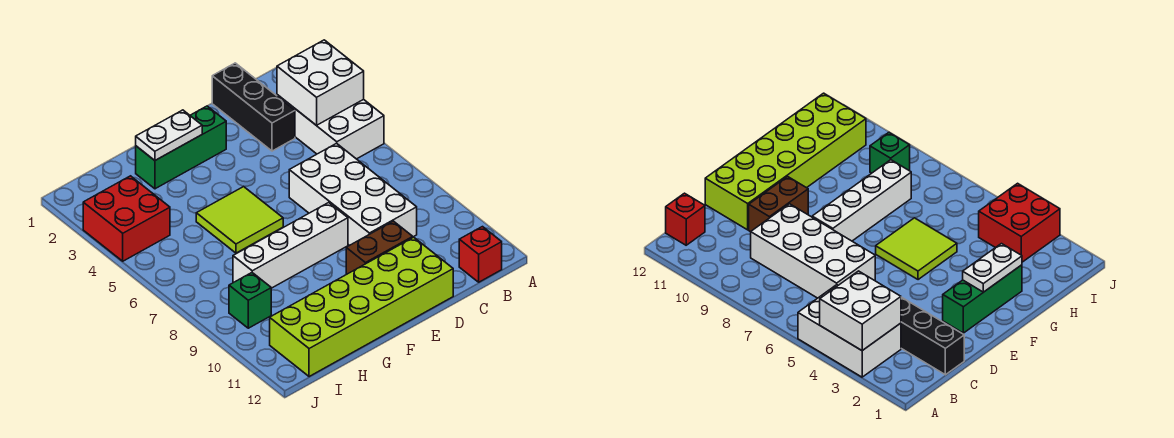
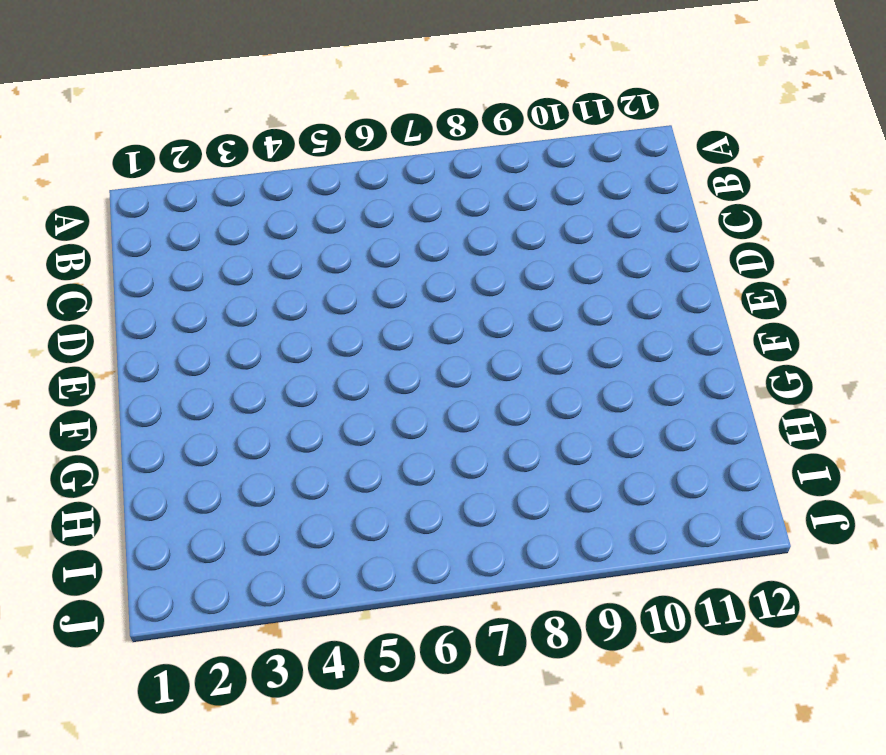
none -> white 2x3 brick [277,95,384,159]
none -> red 1x1 brick [459,227,502,282]
none -> black 1x3 brick [212,63,295,151]

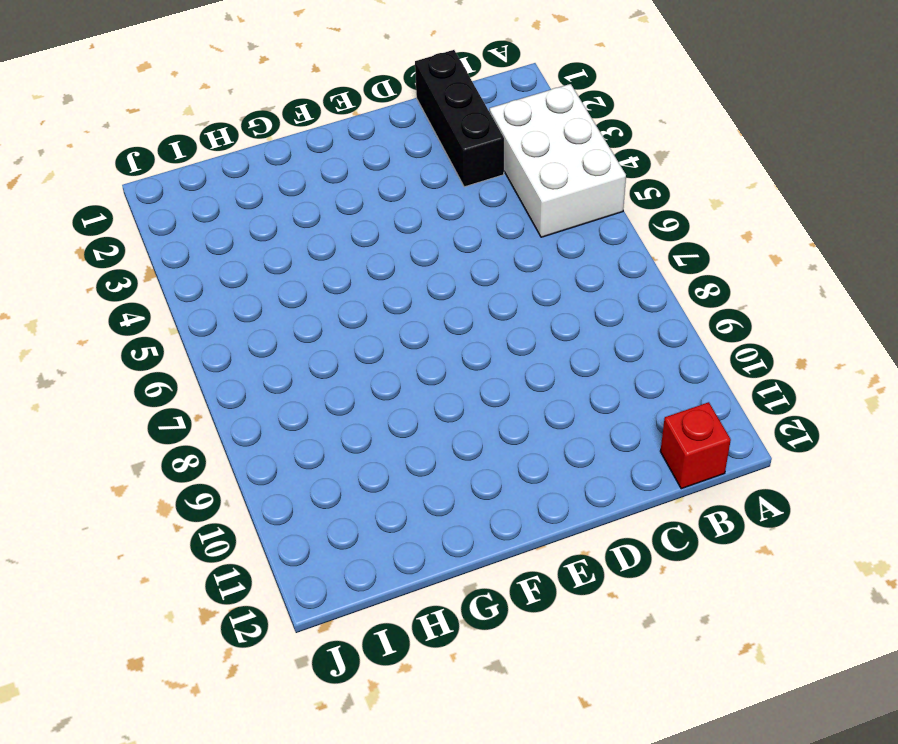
none -> white 2x4 brick [289,143,417,245]
none -> brown 1x2 brick [346,221,413,274]
none -> lime 2x6 brick [270,237,453,377]

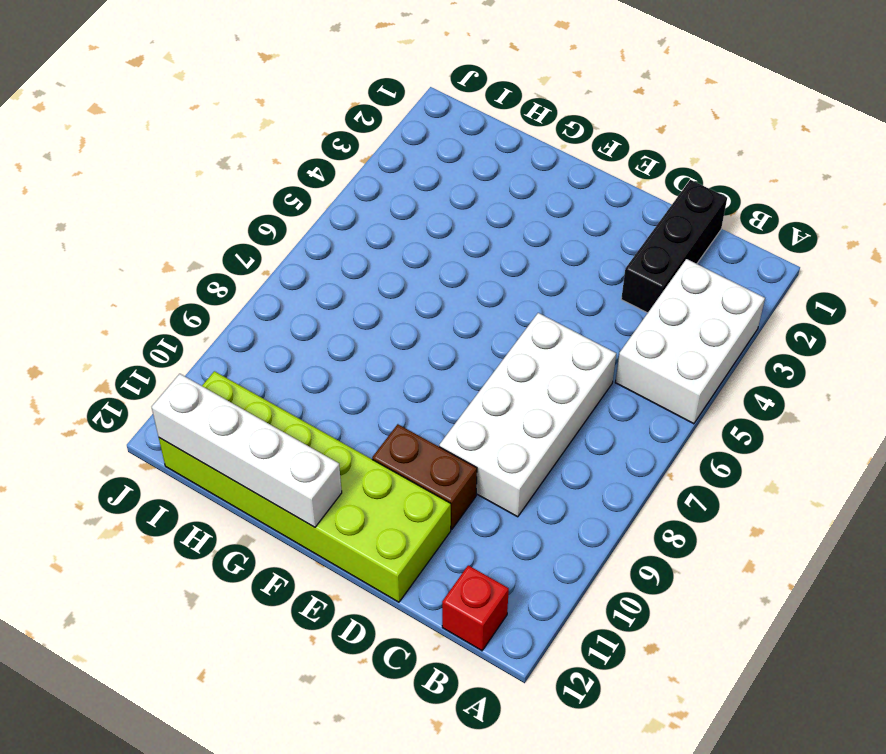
white 1x4 brick [152,374,342,527] -> white 1x4 brick moved to [233,203,348,288]
none -> green 1x3 brick [136,106,226,189]
none -> lime 2x2 tile [196,187,283,253]
none -> red 2x2 brick [83,176,170,261]

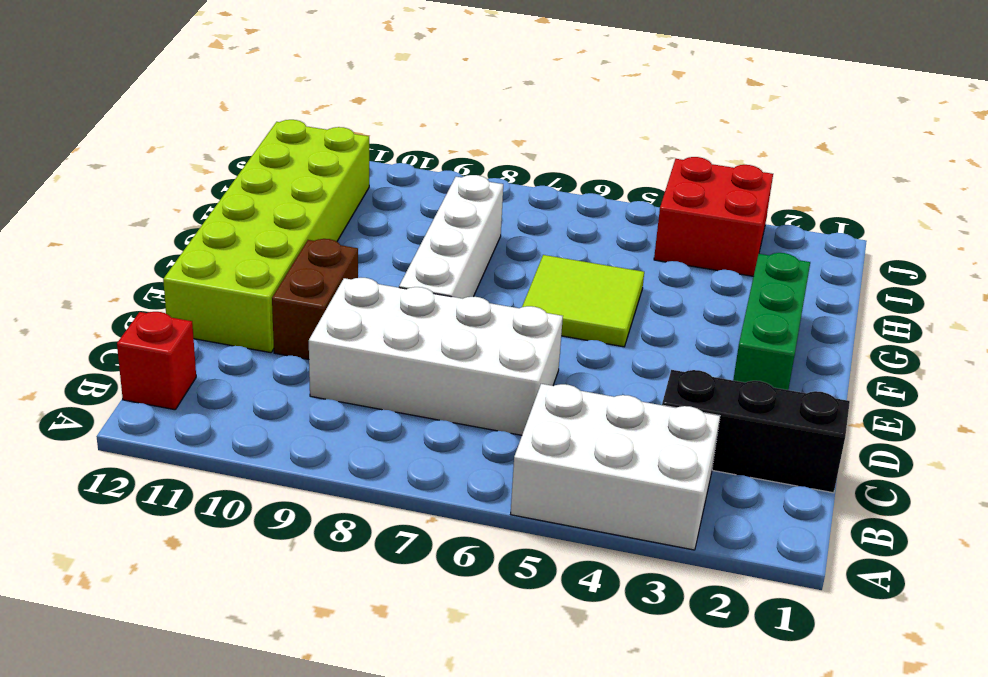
none -> green 1x1 brick [229,273,271,328]
none -> white 2x2 brick [277,40,364,126]
none -> white 1x2 plate [136,110,202,160]

